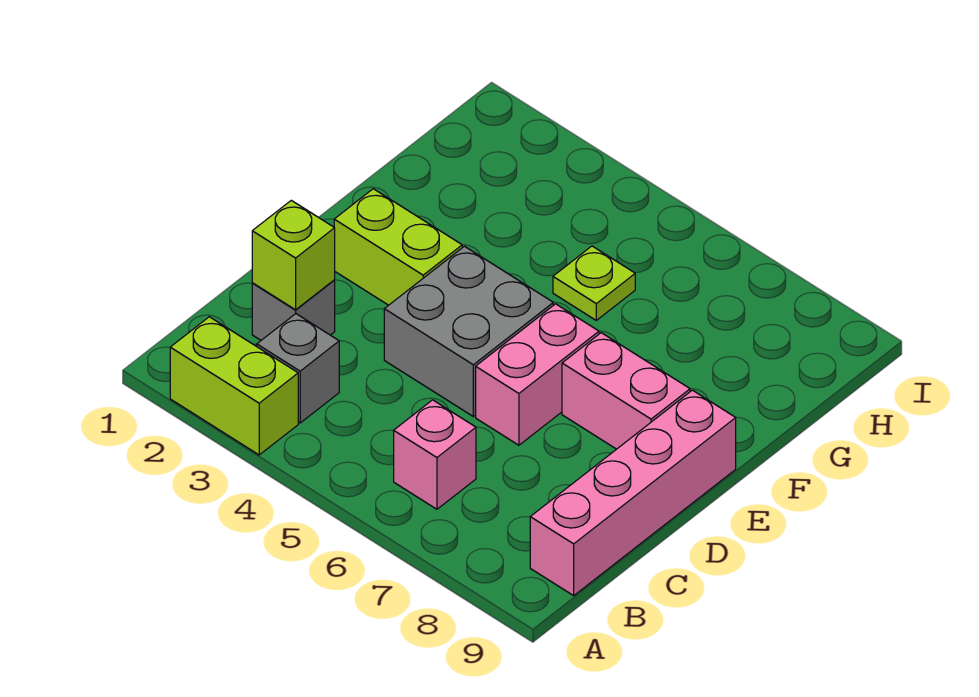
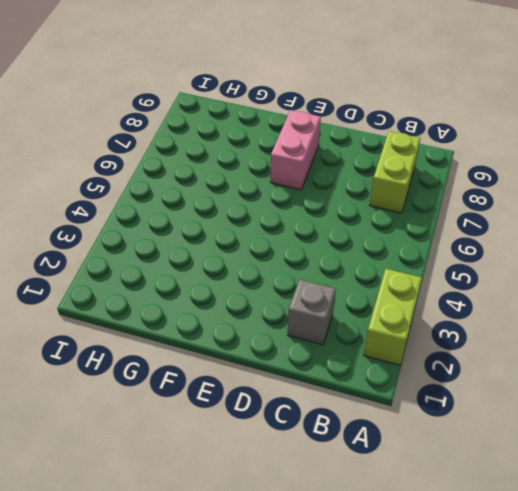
lime 1x2 brick [370,131,421,213] -> lime 1x2 brick moved to [334,189,462,305]
none -> grey 1x1 brick [257,314,339,423]
none -> pink 1x1 brick [394,400,476,509]

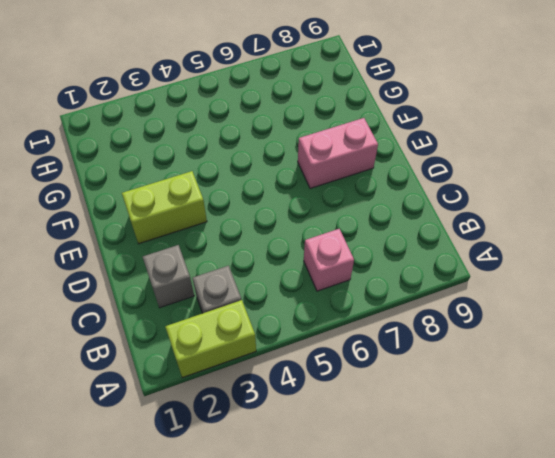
none -> pink 1x4 brick [530,390,736,596]
none -> grey 2x2 brick [384,246,553,416]

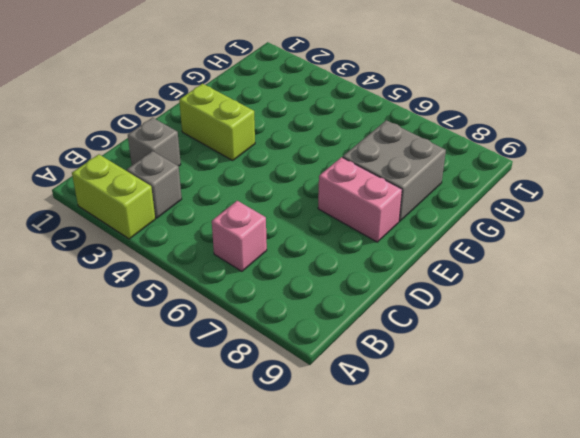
grey 2x2 brick [343,120,446,221] -> grey 2x2 brick moved to [384,246,553,416]
none -> pink 1x4 brick [530,390,736,596]
none -> pink 1x2 brick [476,304,599,445]

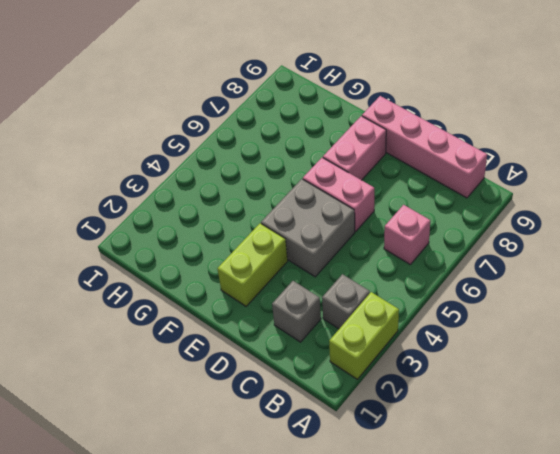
none -> lime 1x1 plate [553,246,635,320]
none -> lime 1x1 brick [252,200,335,310]

